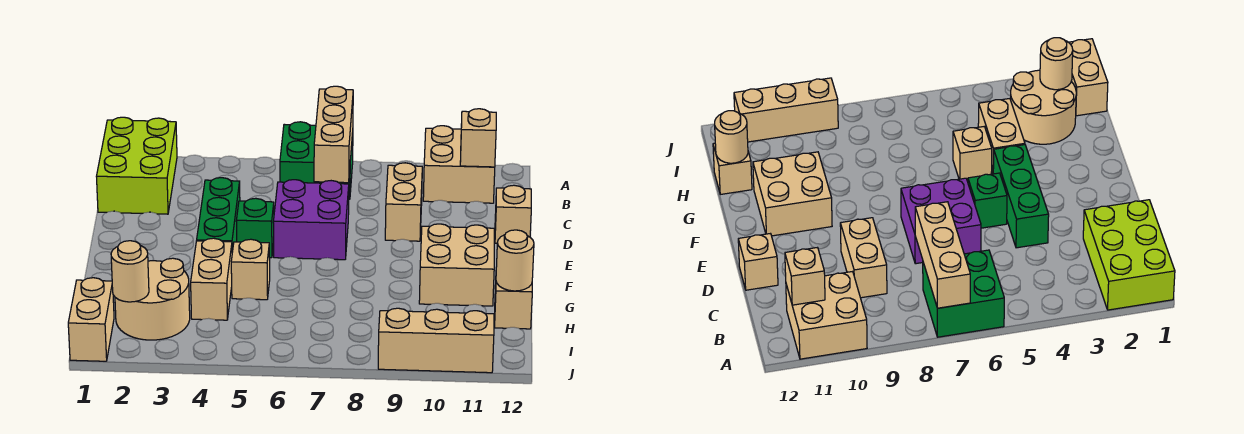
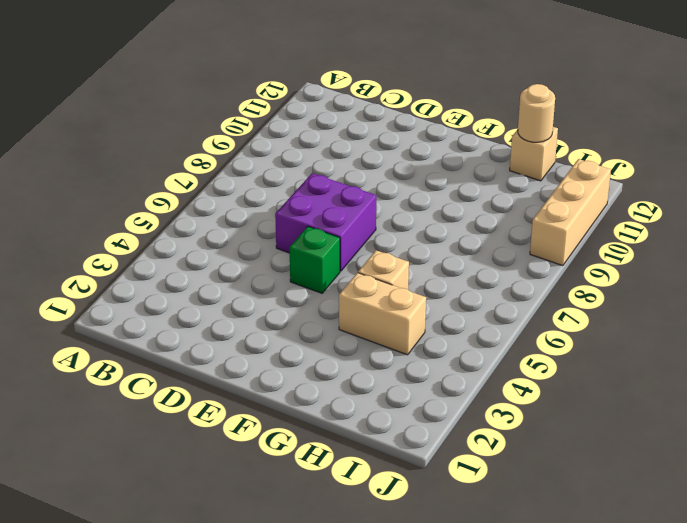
none -> lime 2x3 brick [96,117,177,214]
none -> green 2x2 brick [280,122,353,199]
none -> tan 2x2 brick [423,126,495,203]

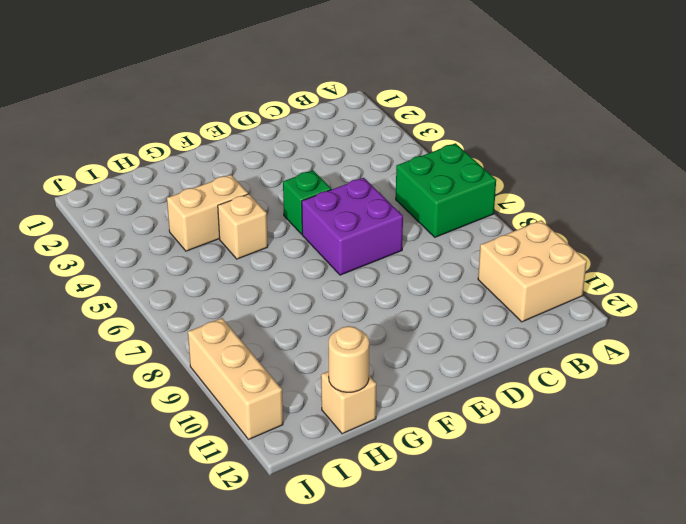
none -> lime 2x3 brick [96,117,177,214]
none -> tan 1x2 brick [385,163,422,241]
none -> green 1x3 brick [197,178,240,252]

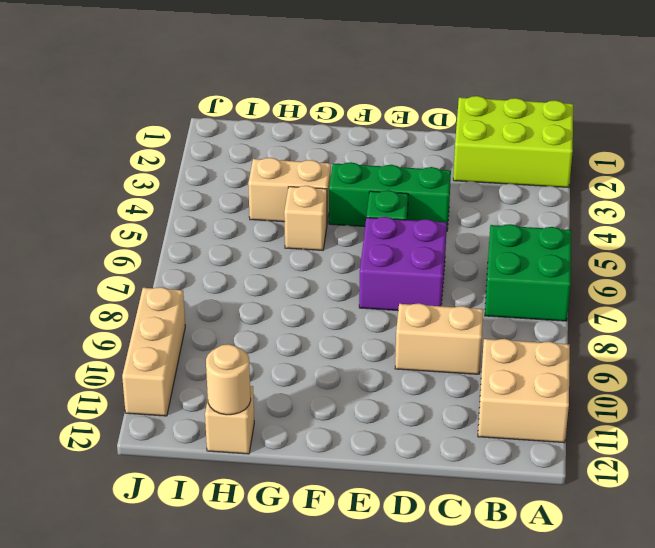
none -> tan 1x1 brick [495,185,531,243]
none -> tan 2x2 brick [419,224,494,306]
none -> tan 2x2 round brick [115,258,190,340]

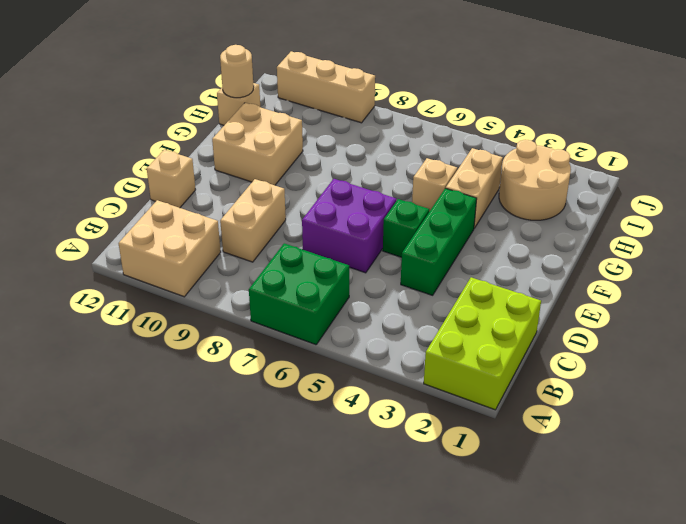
none -> tan 1x2 brick [68,278,114,361]
none -> tan 1x3 brick [314,86,353,183]
none -> tan 1x1 brick [460,109,496,167]

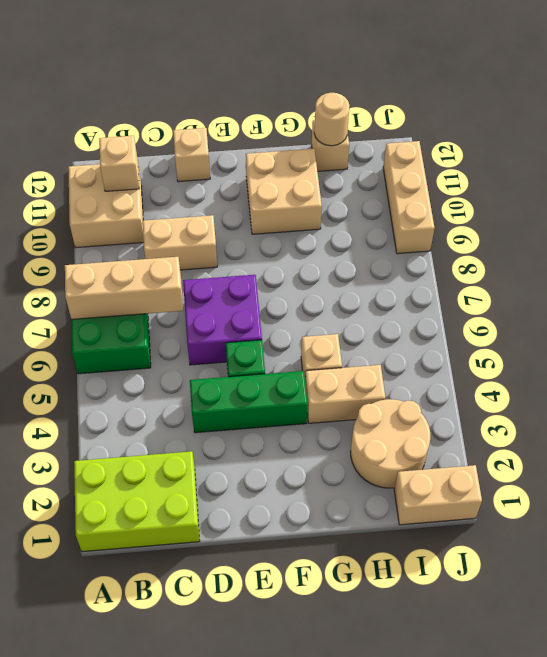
none -> tan 1x1 round brick [111,241,149,302]

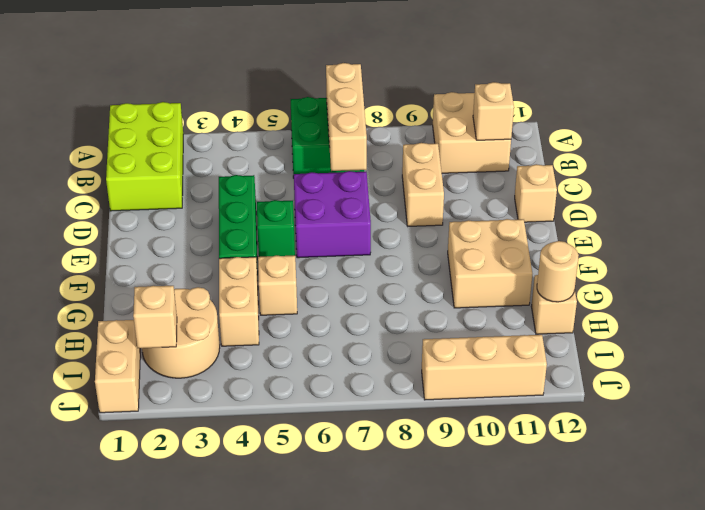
tan 1x1 brick [133,286,177,348] -> tan 1x1 round brick [111,241,149,302]

